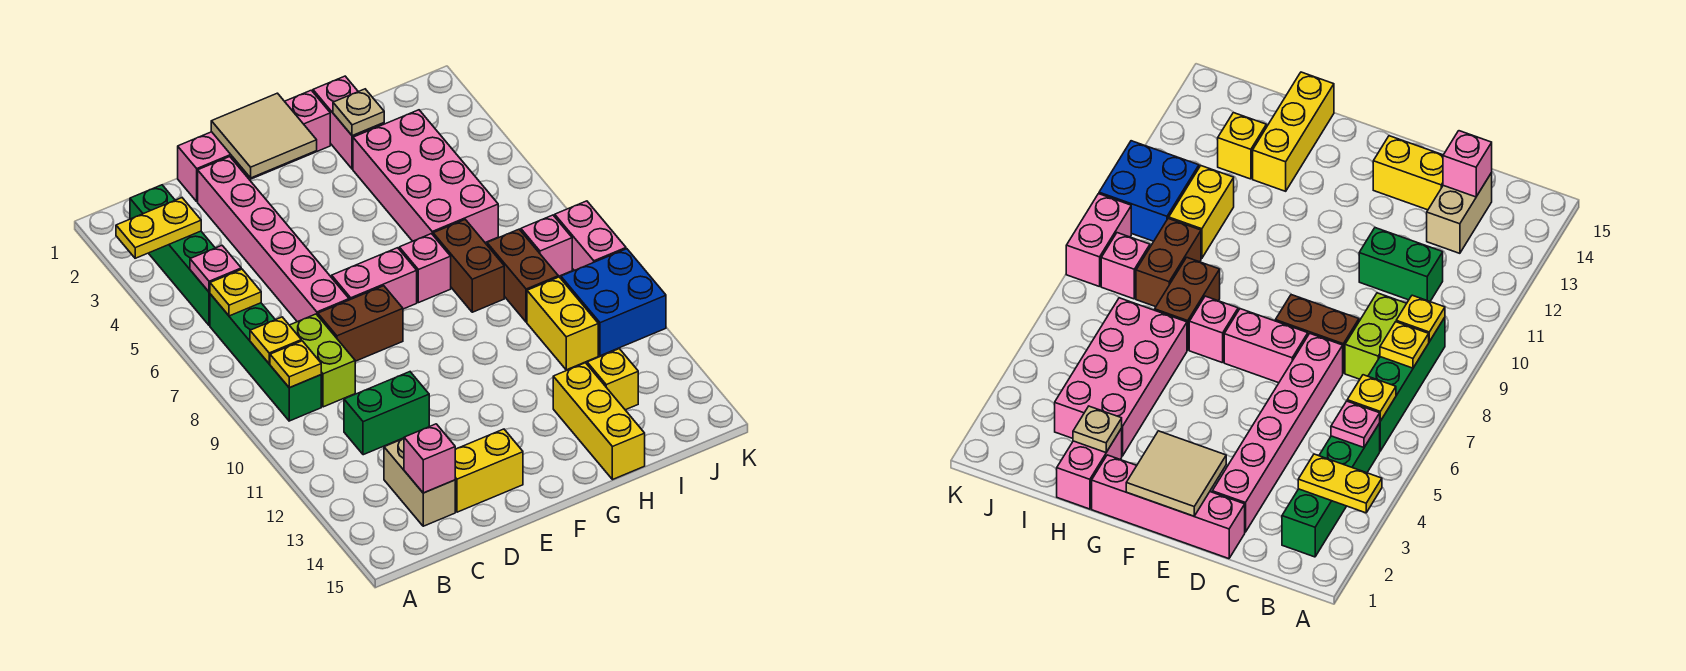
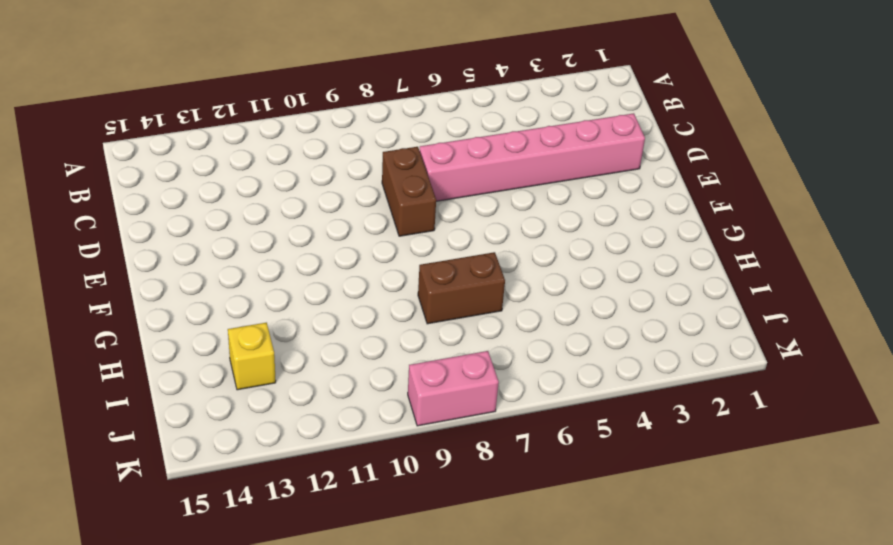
none -> green 1x4 brick [130,185,215,326]
none -> green 1x4 brick [210,294,321,421]
none -> lime 1x2 brick [290,314,355,407]

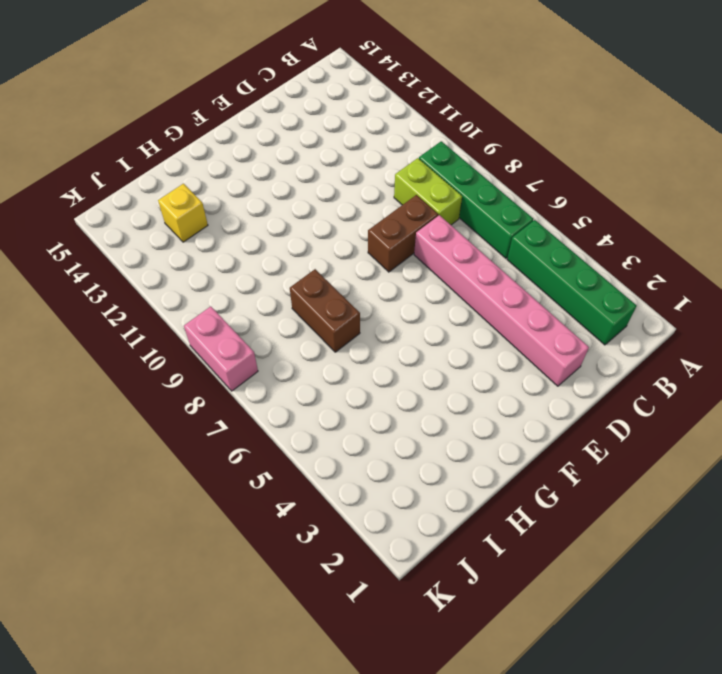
none -> green 1x2 brick [344,372,429,455]
none -> tan 1x2 brick [384,439,455,526]
none -> pink 1x4 brick [178,90,330,202]

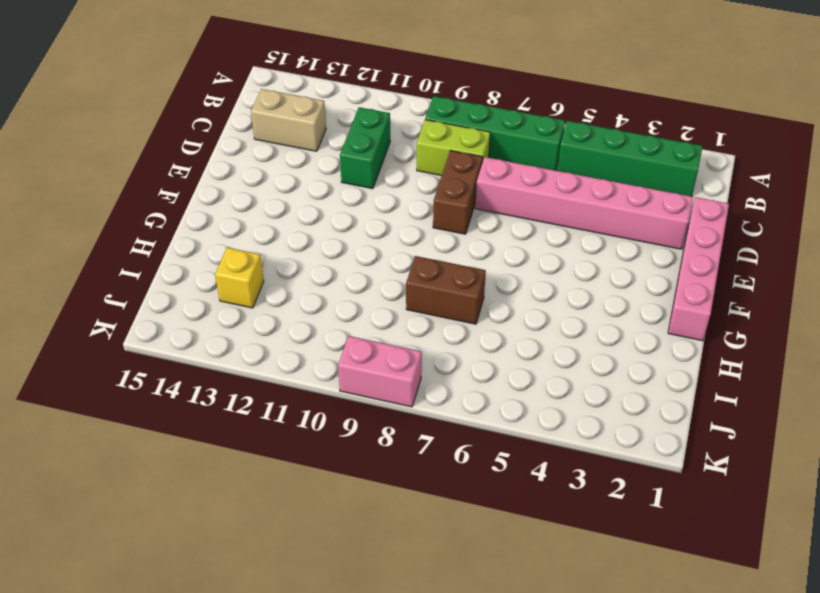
none -> yellow 1x2 brick [455,429,523,512]
none -> pink 1x2 brick [332,248,417,309]
none -> pink 1x1 brick [399,234,451,303]

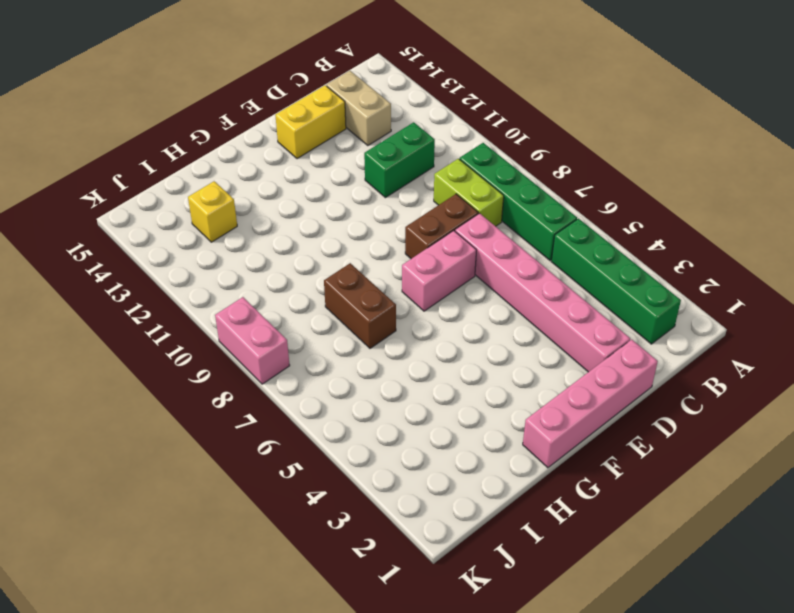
none -> pink 1x1 brick [399,234,451,303]
none -> pink 1x2 brick [313,76,384,169]
none -> pink 2x4 brick [353,110,498,243]

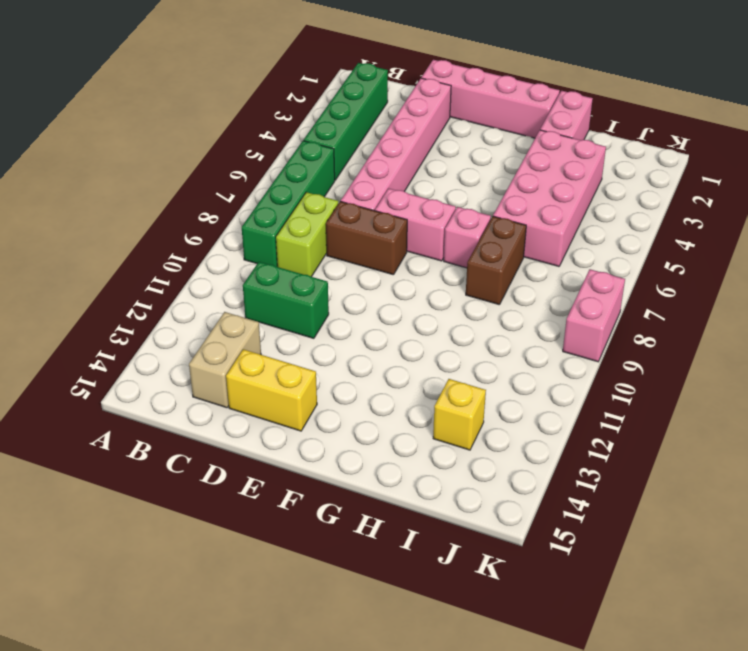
none -> yellow 1x3 brick [553,363,645,480]
none -> brown 1x2 brick [487,229,558,322]
none -> yellow 1x2 brick [527,277,598,370]

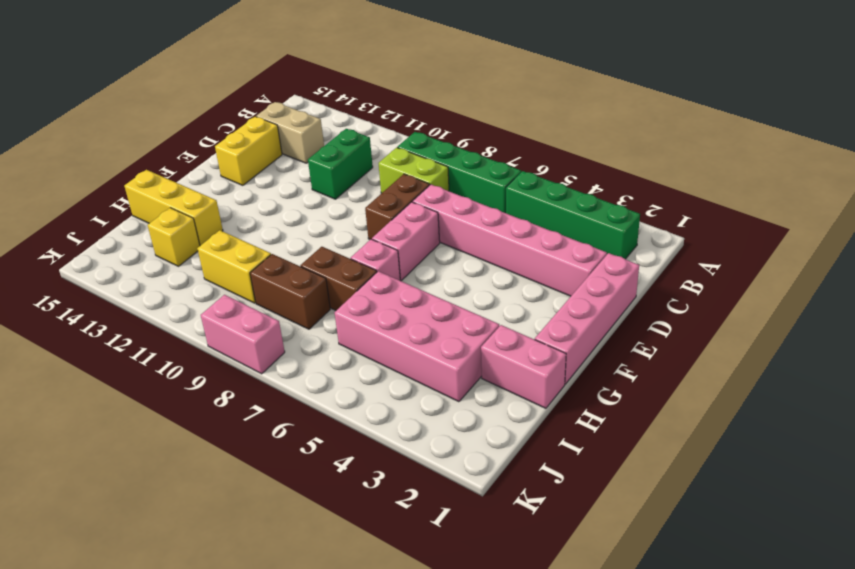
none -> pink 1x1 brick [521,215,572,277]
none -> blue 2x2 brick [561,249,666,356]
none -> yellow 1x2 plate [116,198,201,258]

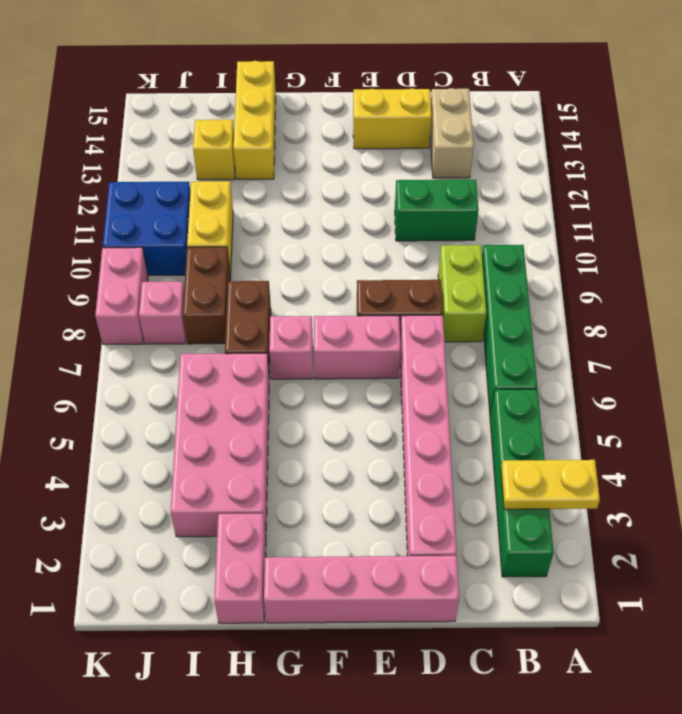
none -> pink 1x1 plate [190,245,241,292]
none -> yellow 1x1 plate [210,269,261,316]
none -> yellow 1x1 plate [250,317,301,364]

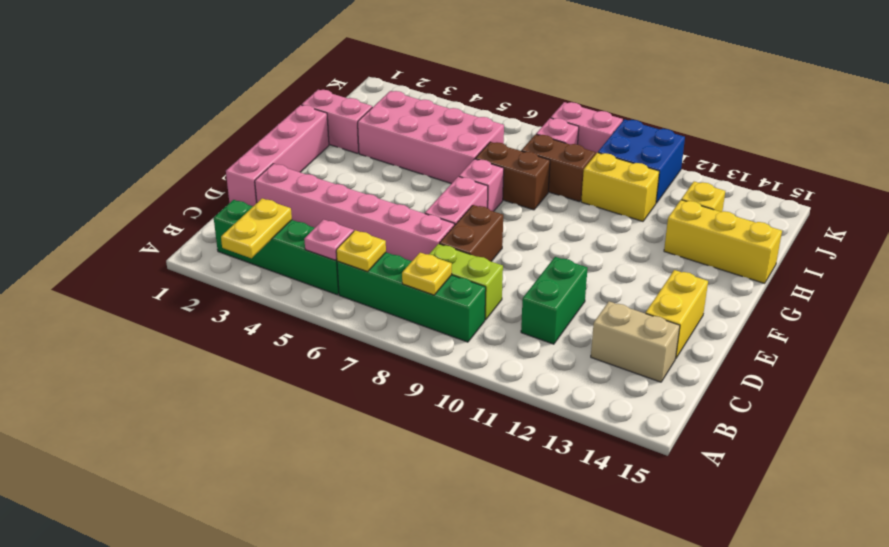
none -> yellow 1x1 plate [270,341,321,388]
none -> pink 1x1 brick [404,424,455,493]
none -> tan 2x2 tile [211,93,317,178]

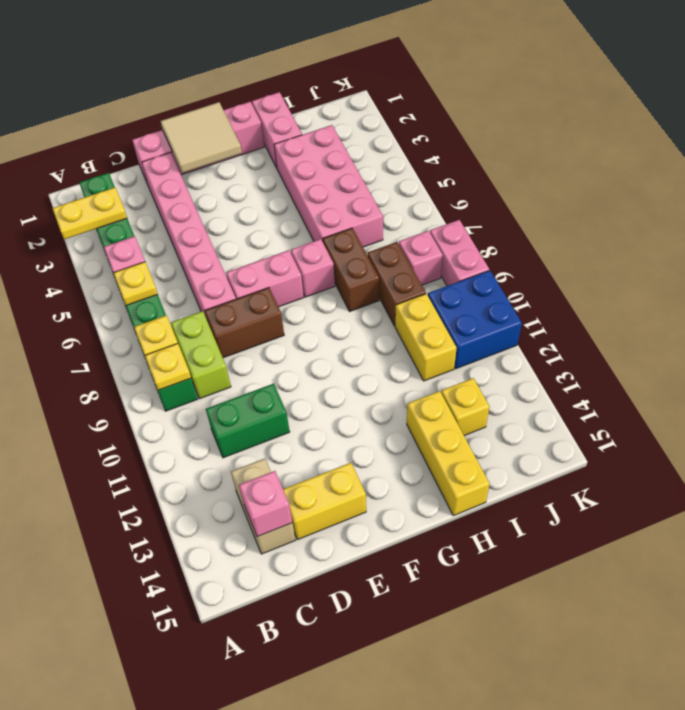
none -> tan 1x1 plate [333,89,384,136]

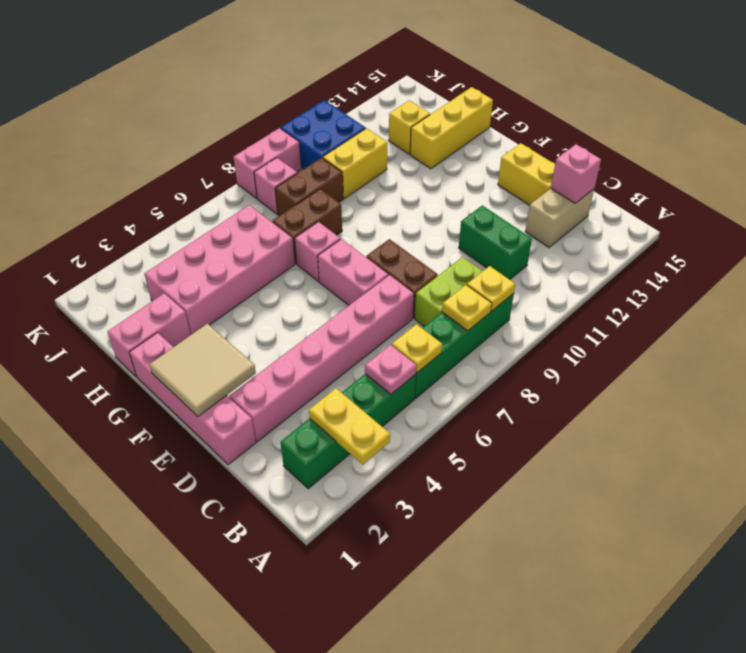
none -> tan 1x1 plate [333,89,384,136]

